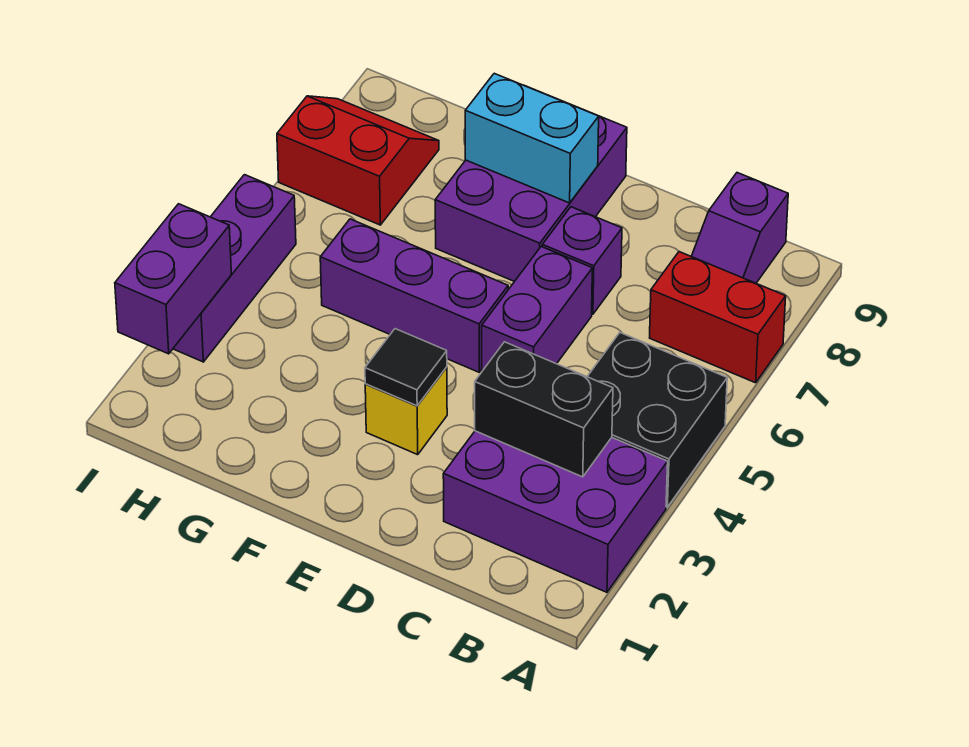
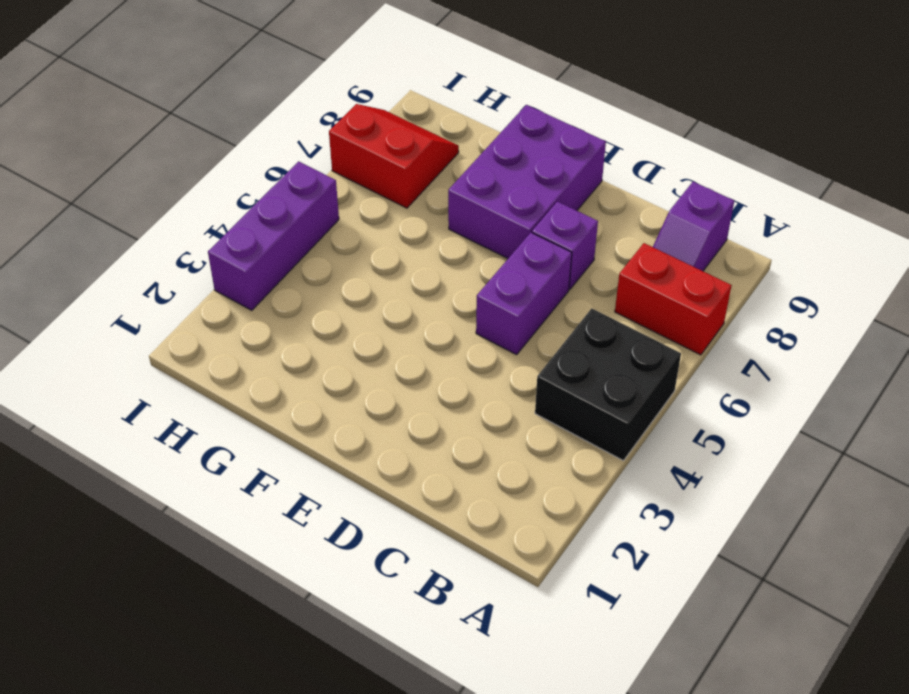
none -> purple 2x3 brick [443,431,668,592]
none -> yellow 1x1 brick [365,367,447,455]
none -> purple 1x3 brick [320,219,508,372]

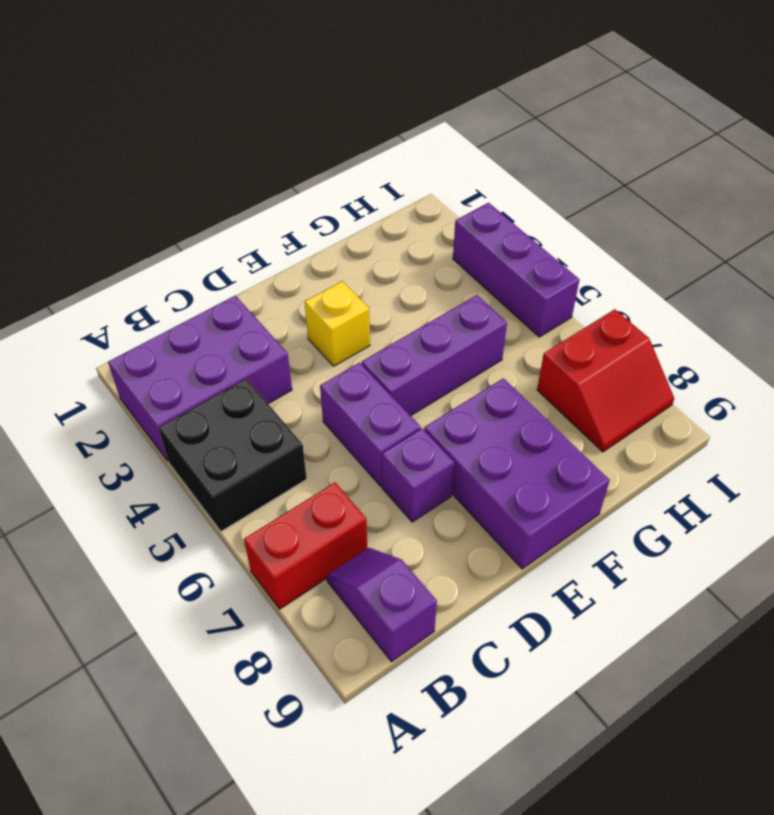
none -> black 1x2 brick [475,342,613,477]
none -> black 1x1 tile [365,329,447,406]
none -> cyan 1x2 brick [465,73,599,203]

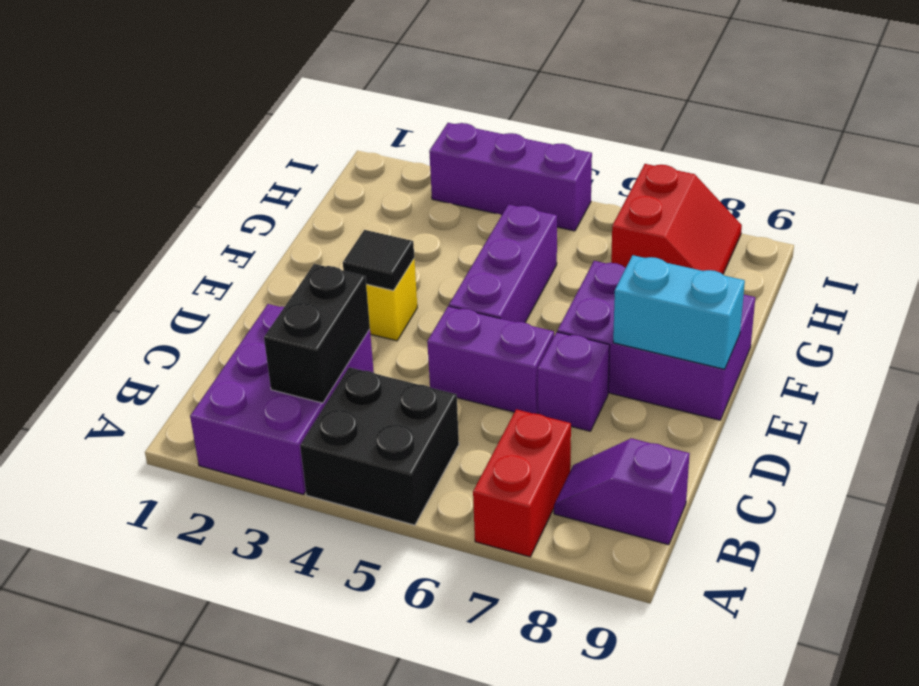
cyan 1x2 brick [613,255,745,369] -> cyan 1x2 brick turned to [465,73,599,203]
none -> purple 1x2 brick [115,204,231,354]

